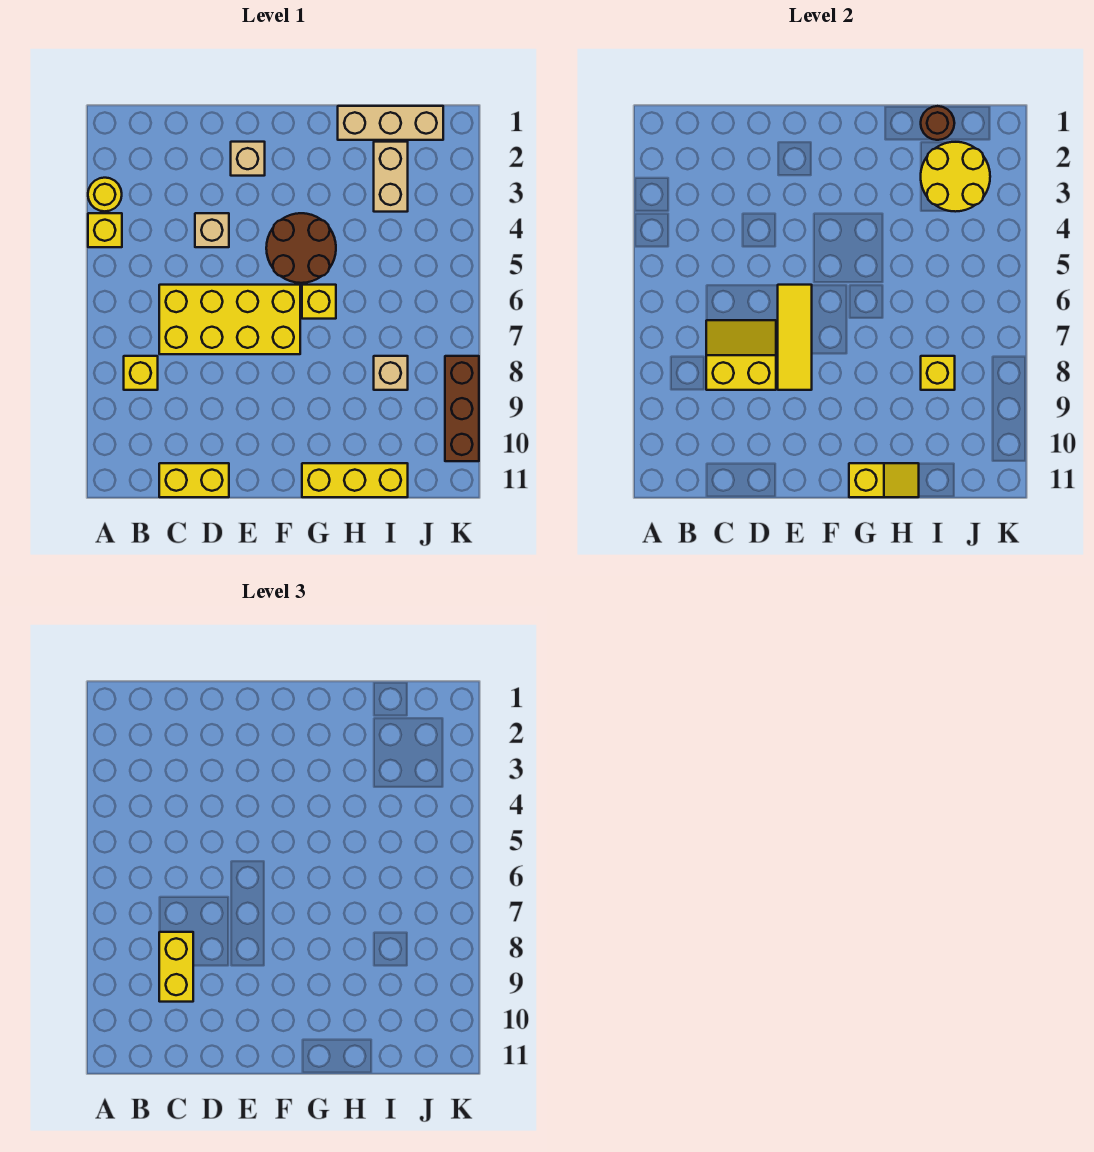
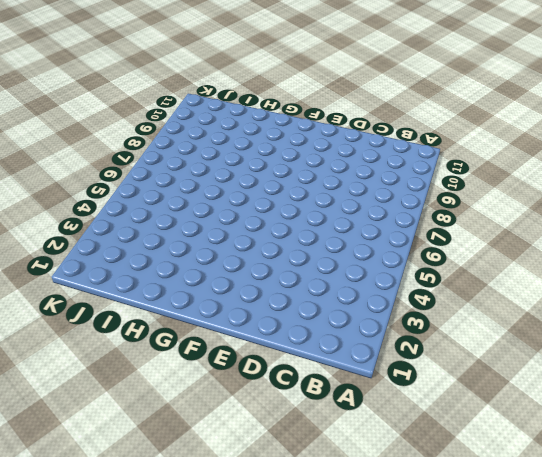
none -> yellow 1x1 round brick [88,178,122,211]
none -> yellow 1x1 brick [88,213,122,247]
none -> yellow 1x1 brick [124,356,158,390]

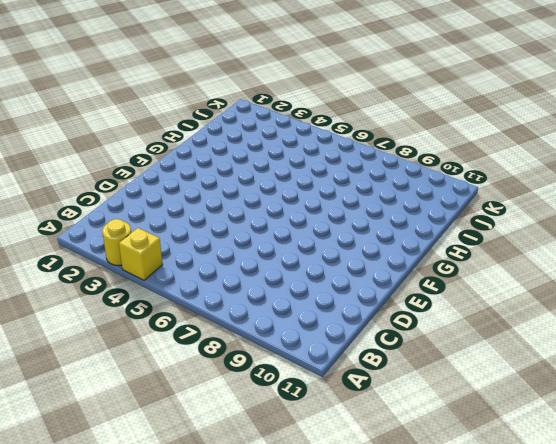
none -> yellow 1x1 brick [124,356,158,390]
none -> yellow 2x4 brick [159,285,300,354]
none -> yellow 1x2 brick [159,463,229,497]

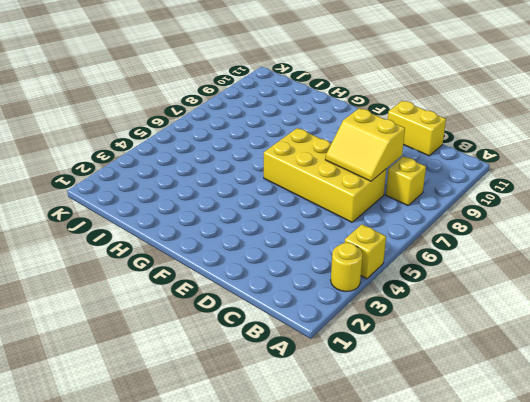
none -> tan 1x1 brick [195,213,229,247]
none -> tan 1x1 brick [231,142,265,176]
none -> brown 2x2 round brick [266,213,336,283]

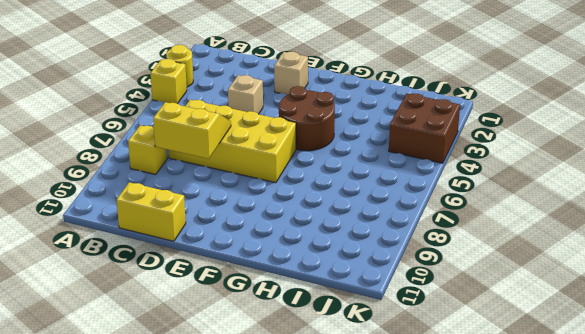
brown 2x2 brick [389,94,460,163] -> none
none -> yellow 1x1 brick [302,285,336,319]
none -> yellow 1x3 brick [302,463,408,497]
none -> tan 1x3 brick [338,106,443,140]

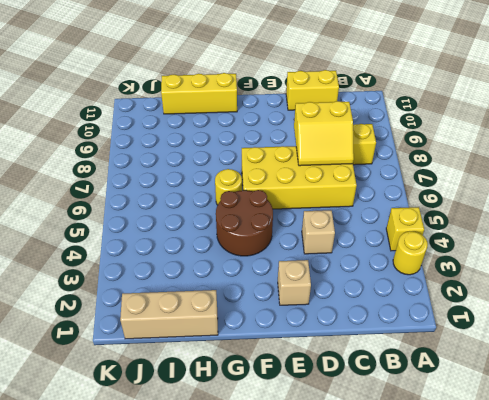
yellow 1x1 round brick [215,169,242,205] -> yellow 1x1 brick [302,285,336,319]
none -> tan 1x2 brick [374,142,408,212]
none -> tan 1x1 brick [374,356,408,390]
none -> brown 1x3 brick [445,356,479,461]

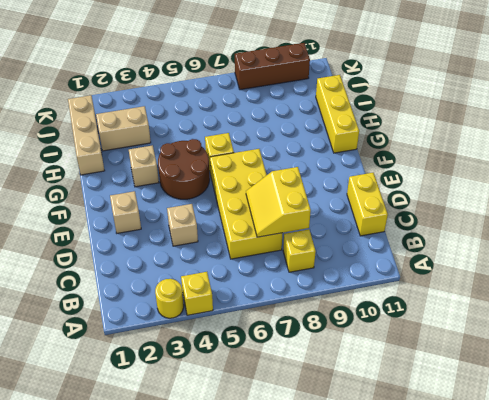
tan 1x1 brick [129,145,159,187] -> tan 1x1 brick moved to [374,356,408,390]
none -> yellow 1x3 tile [778,285,812,390]
none -> yellow 1x2 slope [849,463,919,497]
none -> brown 1x1 round brick [921,106,954,140]

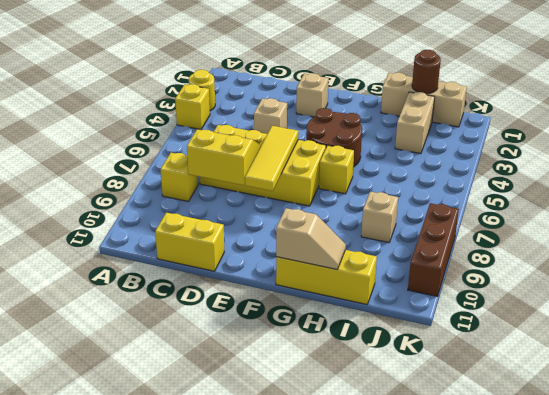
tan 1x2 slope [276,208,346,270] -> yellow 1x2 slope [849,463,919,497]
none -> yellow 2x2 round brick [921,142,990,212]
none -> yellow 1x1 brick [921,356,955,390]
none -> yellow 1x2 brick [159,932,193,1002]

